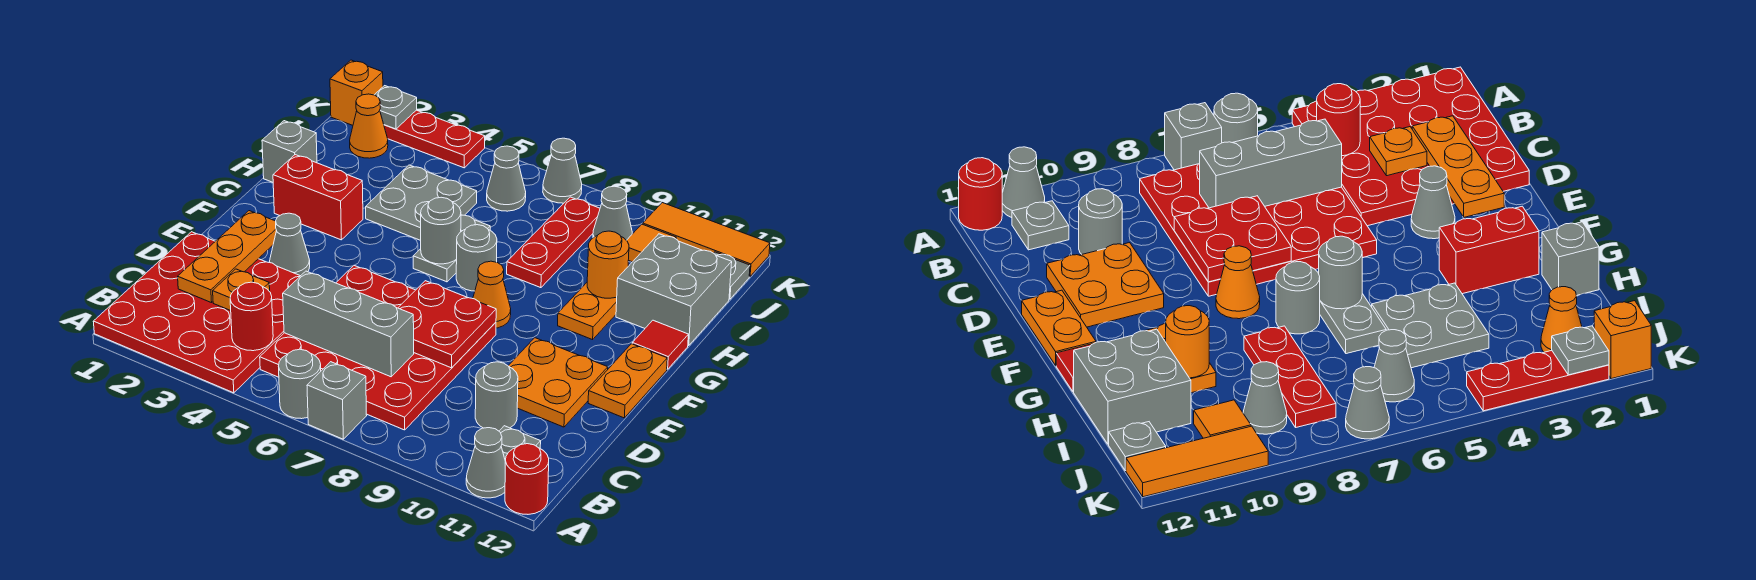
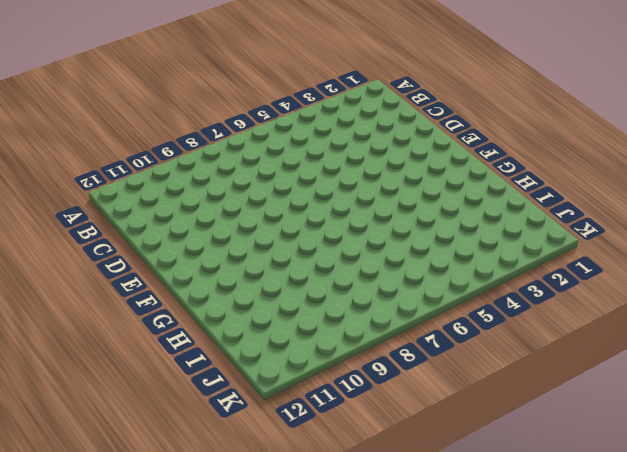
none -> red 4x4 plate [93,232,300,393]
none -> grey 1x1 round brick [279,349,321,419]
none -> grey 1x1 brick [307,362,367,439]
none -> grey 1x1 cone [466,428,505,498]

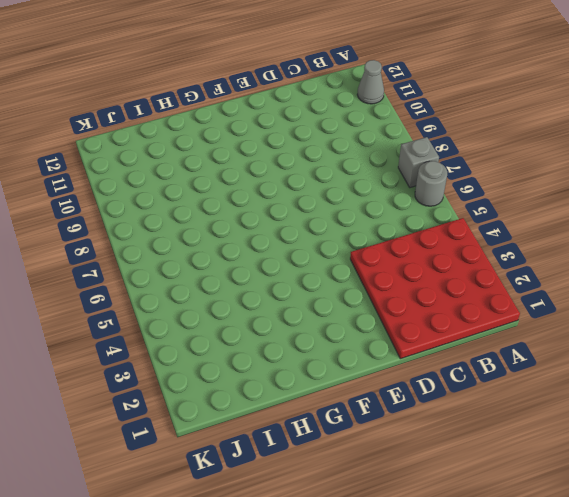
none -> red 1x1 round brick [505,444,549,514]
none -> red 4x4 plate [260,265,496,430]
none -> grey 1x1 plate [499,426,541,461]
none -> grey 1x1 round brick [475,362,518,431]

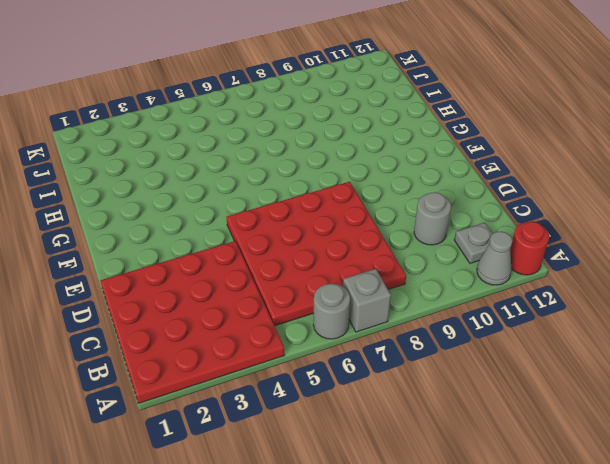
none -> orange 2x2 plate [508,338,608,427]
none -> grey 1x1 cone [270,213,310,276]
none -> orange 1x2 plate [588,344,667,418]
none -> orange 1x1 cone [473,261,511,328]

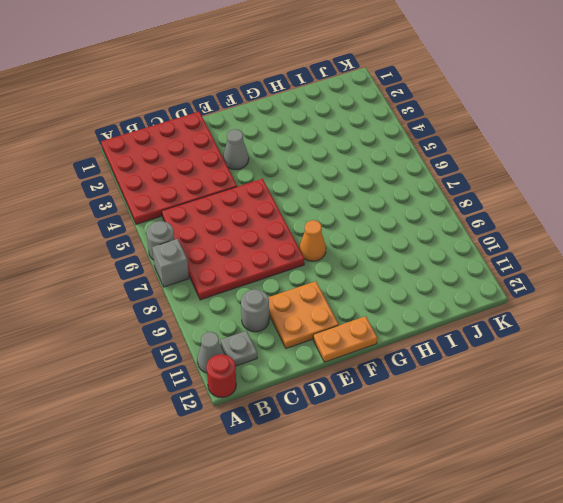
none -> red 1x2 brick [273,155,363,240]
none -> grey 1x2 plate [413,215,490,282]
none -> grey 1x1 round brick [456,225,497,291]
none -> orange 1x2 plate [558,283,617,340]

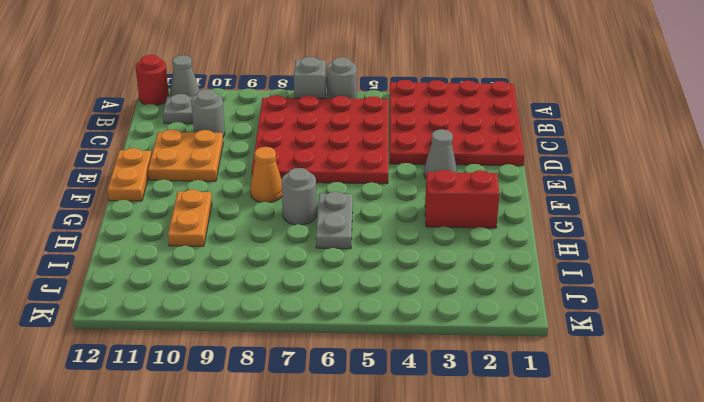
none -> red 1x1 tile [632,320,688,369]
none -> grey 1x1 brick [262,121,317,182]
none -> grey 2x2 plate [366,165,477,240]
none -> red 1x3 plate [507,197,600,288]

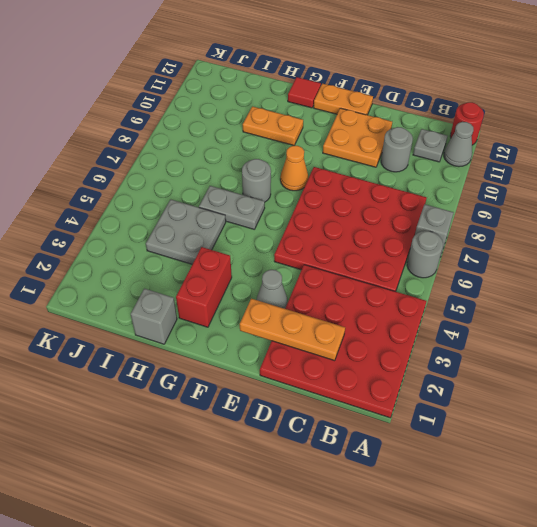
none -> red 1x3 plate [507,197,600,288]
none -> grey 2x2 brick [616,234,732,346]
none -> orange 1x1 cone [350,94,388,158]
none -> grey 1x1 cone [487,146,526,211]

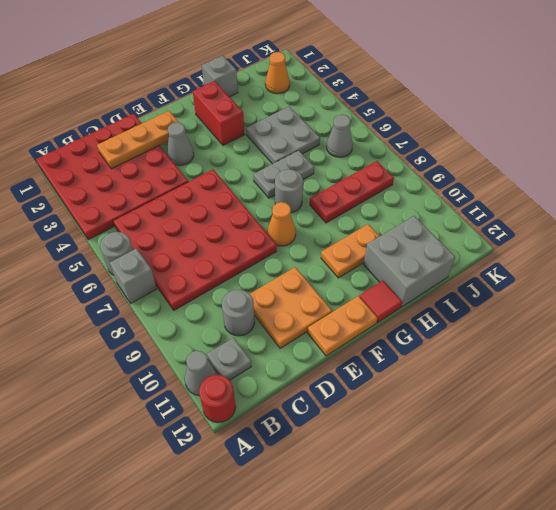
none -> grey 1x1 cone [593,186,632,240]
none -> orange 1x1 tile [626,224,676,262]
none -> grey 1x1 plate [714,252,750,299]
none -> orange 1x1 brick [330,60,383,125]

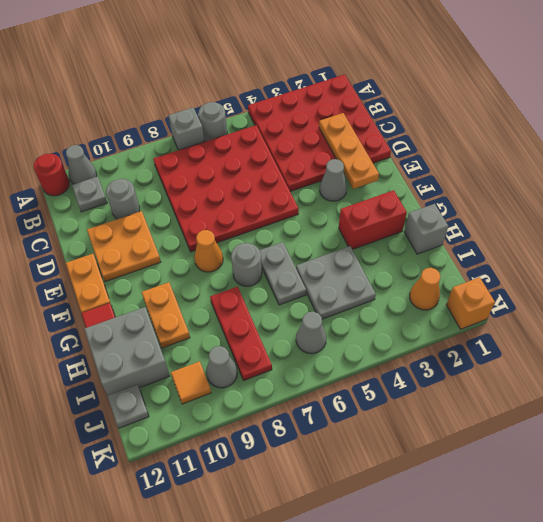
none -> red 1x3 plate [384,110,485,168]
none -> grey 1x1 cone [543,138,582,203]
none -> orange 1x3 tile [643,203,770,277]
none -> red 1x1 round brick [230,282,273,351]

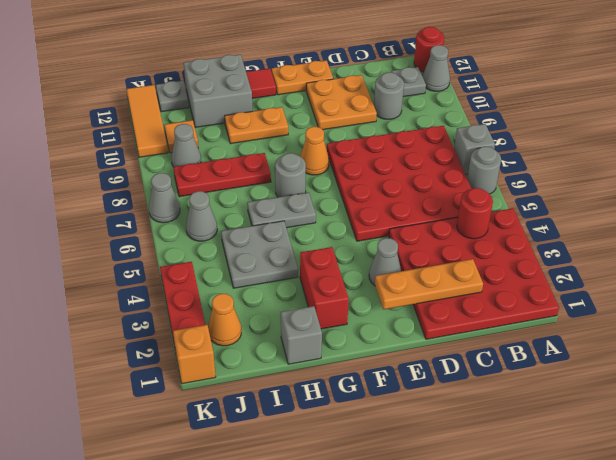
none -> orange 1x1 plate [213,269,270,311]
none -> grey 1x3 brick [283,271,414,377]
none -> red 2x2 plate [398,281,496,368]
none -> grey 1x1 round brick [421,197,461,264]

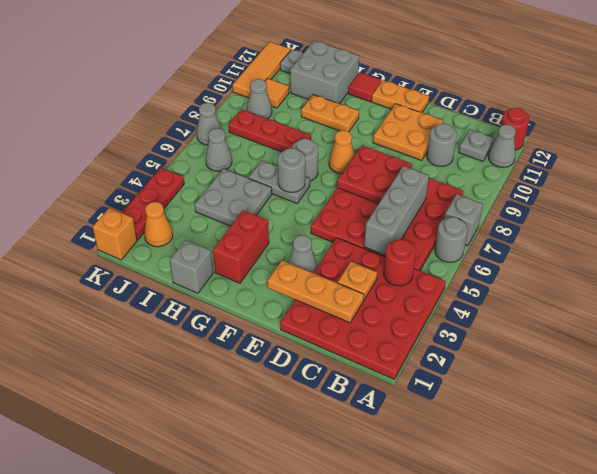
none -> orange 1x1 round brick [587,231,629,298]
none -> grey 1x1 plate [375,86,417,129]

